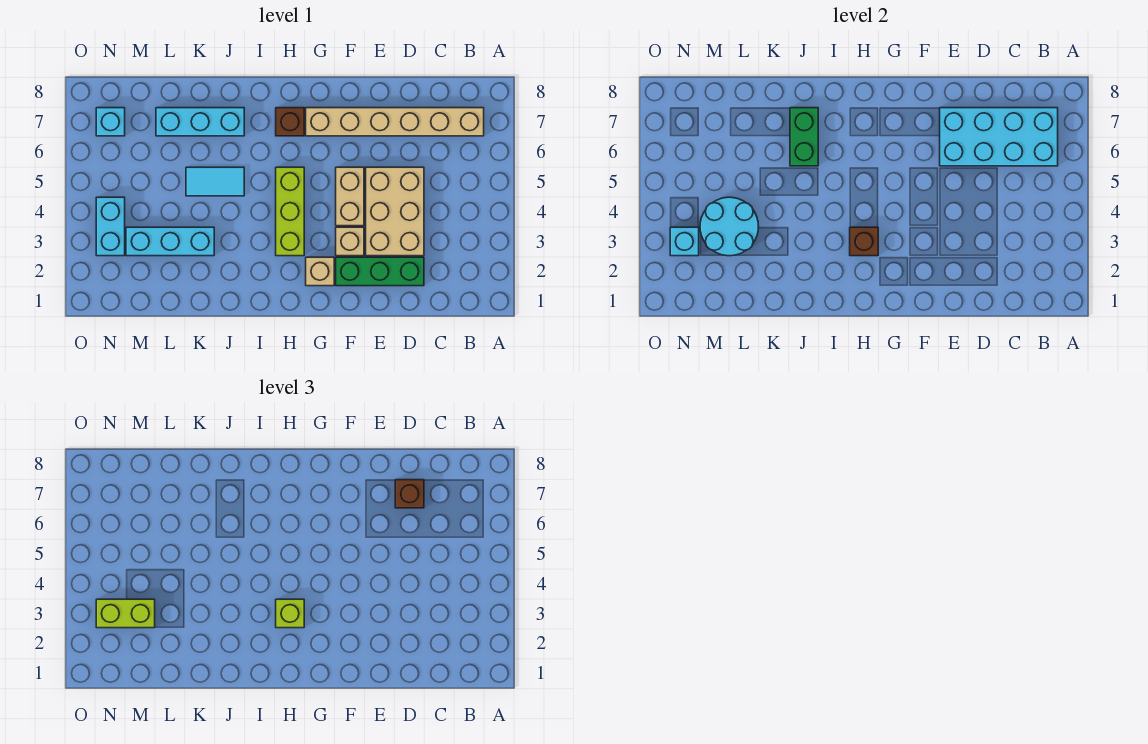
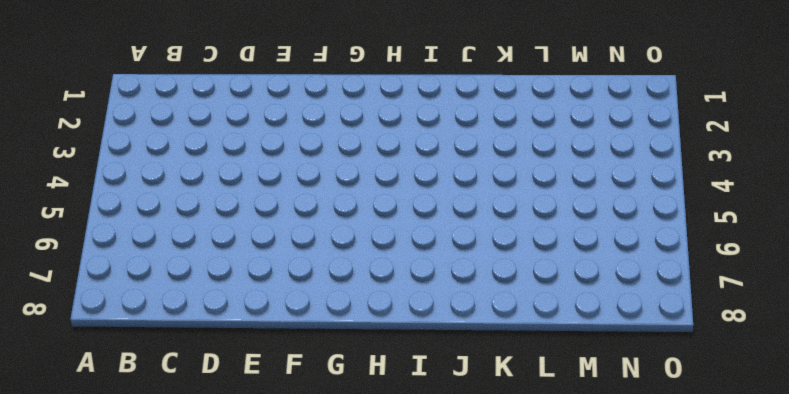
none -> tan 1x6 brick [306,108,484,136]
none -> green 1x3 brick [336,257,424,286]
none -> tan 2x3 brick [366,167,424,256]

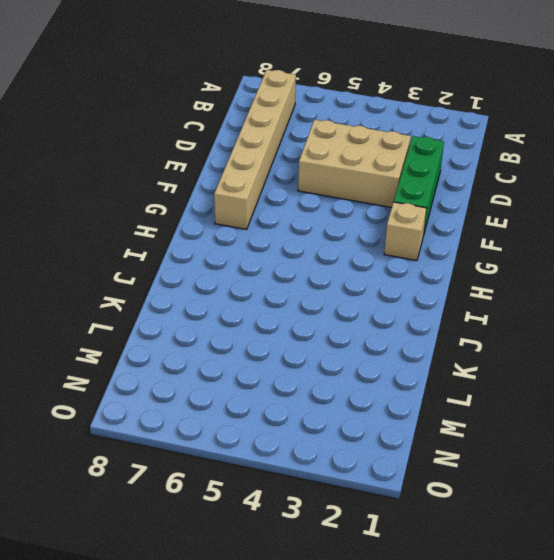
none -> tan 1x1 brick [336,227,364,256]
none -> tan 1x2 brick [336,167,364,226]
none -> lime 1x3 brick [276,167,304,256]

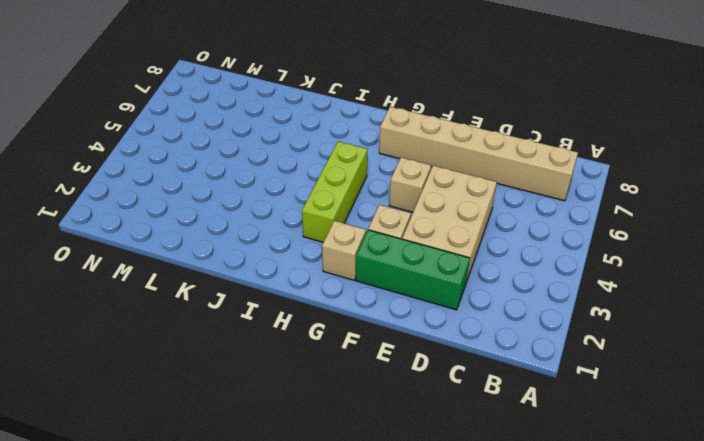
tan 1x1 brick [389,157,431,212] -> tan 1x2 brick [336,167,364,226]
none -> brown 1x1 brick [276,108,304,136]
none -> cyan 1x2 tile [186,167,244,196]
none -> cyan 1x3 brick [156,108,244,136]

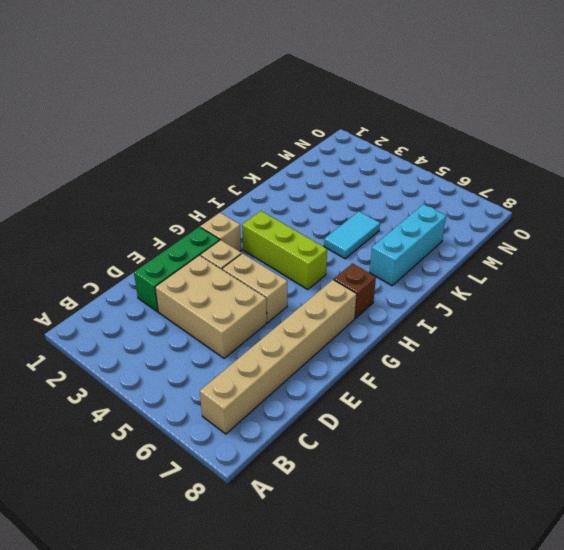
none -> cyan 1x3 brick [126,227,214,256]
none -> cyan 1x2 brick [96,197,125,256]
none -> cyan 1x1 brick [96,108,125,136]

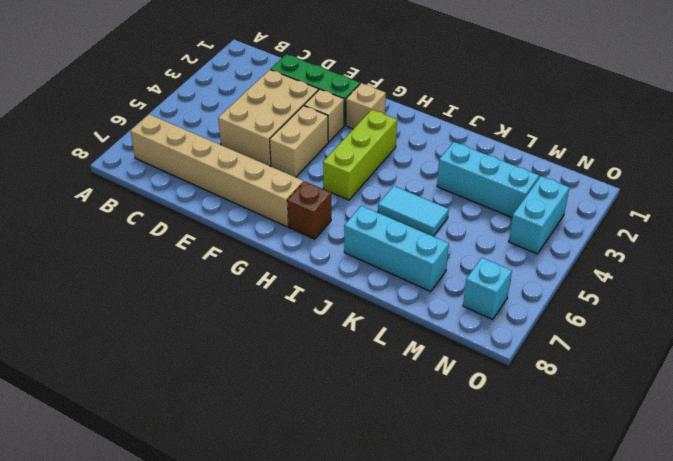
none -> cyan 2x4 brick [940,108,1058,166]
none -> brown 1x1 brick [850,227,878,256]
none -> green 1x2 brick [790,108,818,166]

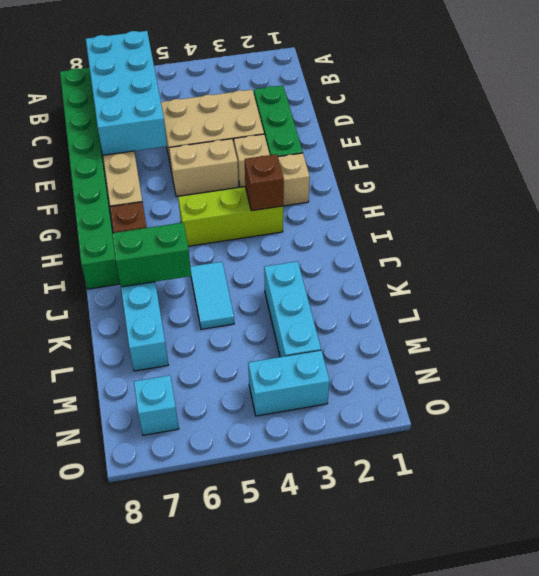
green 1x8 brick [60,68,120,289] -> none
none -> cyan 2x2 round brick [700,197,759,256]
none -> cyan 1x1 brick [670,227,699,256]
none -> brown 1x1 brick [395,480,424,508]

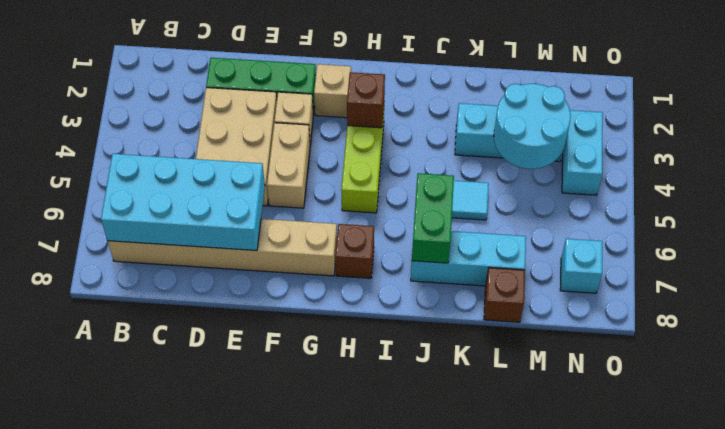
brown 1x1 brick [484,268,525,322] -> brown 1x1 brick moved to [395,480,424,508]
none -> cyan 1x1 brick [670,227,699,256]
none -> lime 1x1 brick [276,599,304,628]
none -> lime 1x2 brick [96,599,155,628]

